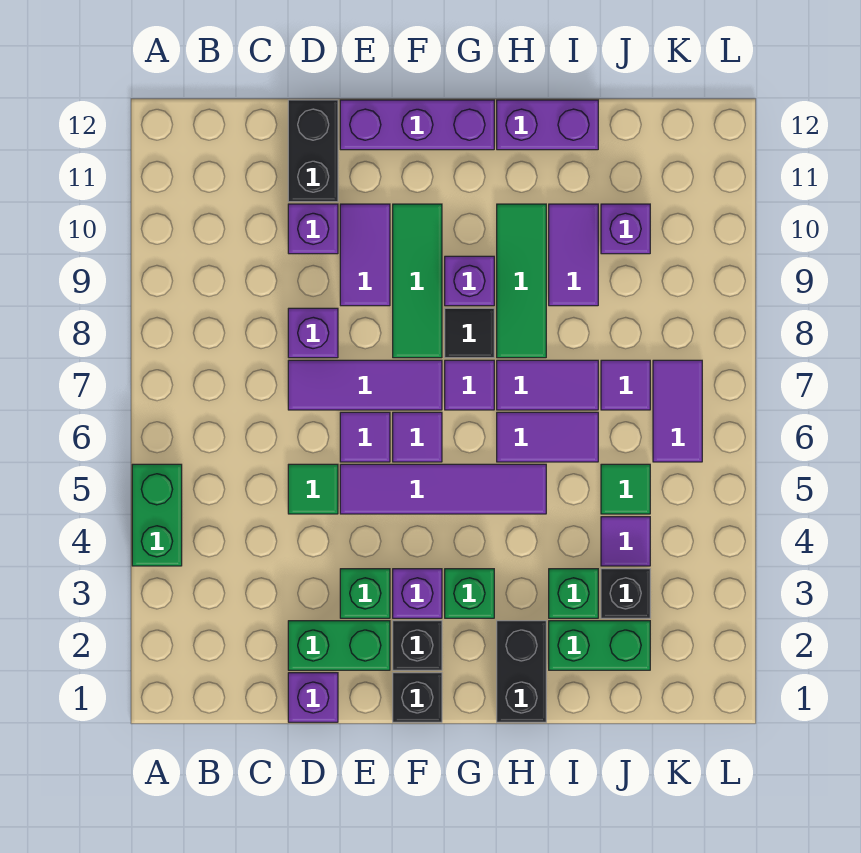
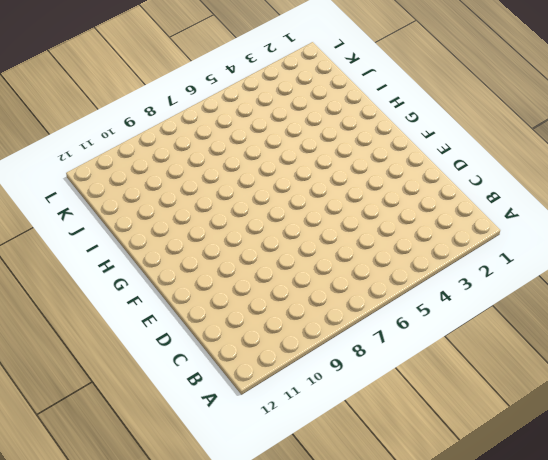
none -> green 1x2 brick [132,464,182,566]
none -> purple 1x1 brick [288,673,338,722]
none -> green 1x2 brick [288,621,390,670]
none -> green 1x1 tile [288,464,338,514]

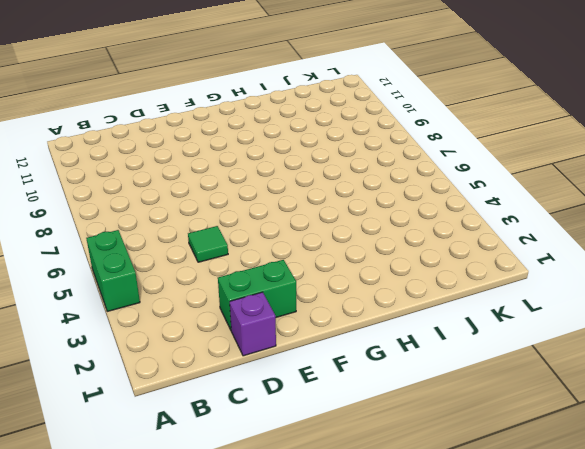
none -> purple 1x3 tile [288,360,442,410]
none -> purple 1x1 brick [288,308,338,358]
none -> purple 1x1 brick [288,204,338,254]
none -> black 1x2 brick [288,100,338,202]

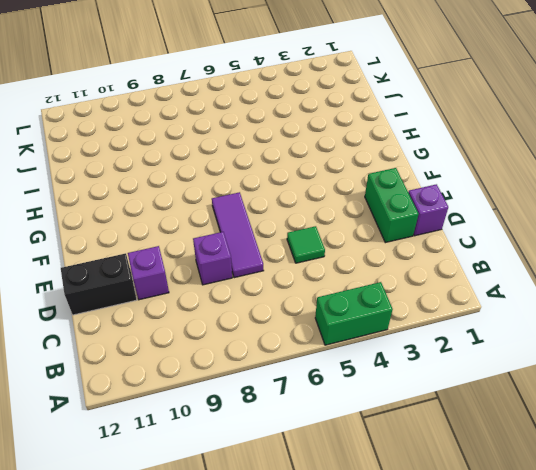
none -> green 1x1 brick [340,569,390,618]
none -> purple 1x4 tile [340,464,546,514]
none -> purple 1x1 tile [340,412,390,462]
none -> purple 1x2 tile [340,204,390,306]

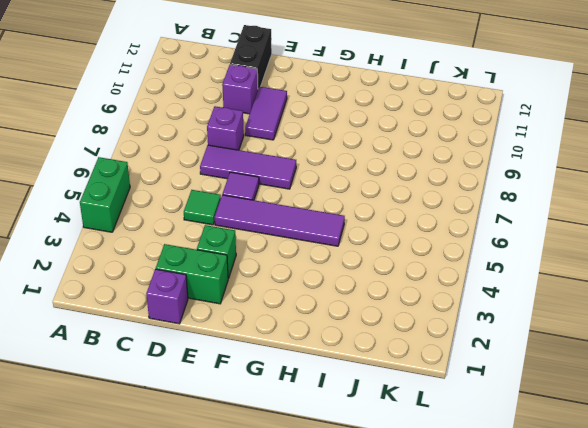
none -> purple 1x3 brick [340,100,494,150]
none -> black 1x1 brick [393,673,442,722]
none -> black 1x1 brick [393,621,442,670]
none -> purple 1x1 brick [393,569,442,618]

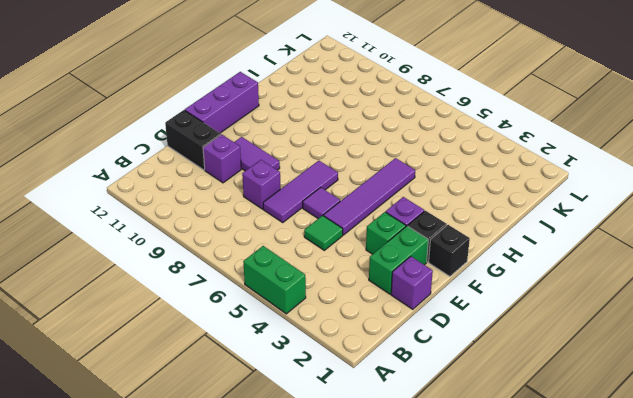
none -> purple 1x1 tile [393,412,442,462]
none -> green 1x3 tile [393,204,442,358]
none -> green 1x1 brick [445,569,494,618]
none -> purple 1x1 tile [445,360,494,410]

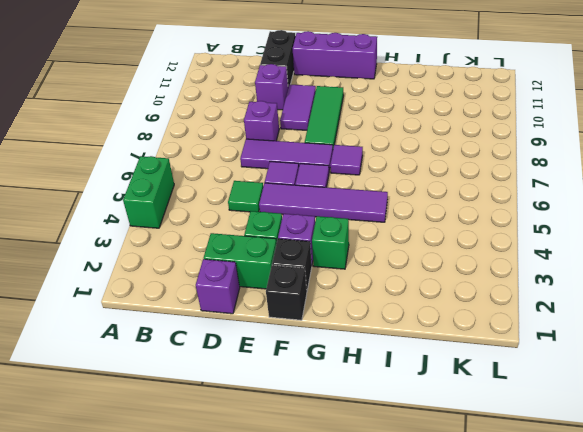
none -> black 1x1 tile [445,308,494,358]
none -> purple 1x1 brick [445,256,494,306]
none -> black 1x2 brick [497,621,546,722]
none -> purple 1x2 tile [497,412,598,462]

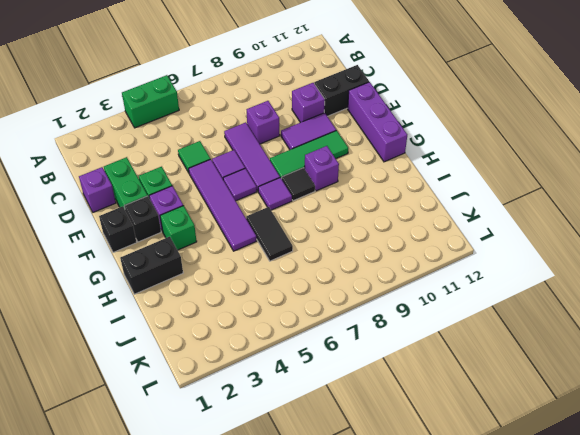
black 1x2 tile [246,207,293,261] -> purple 1x2 tile [497,412,598,462]
none -> purple 1x2 tile [497,360,598,410]
none -> green 1x3 tile [497,204,546,358]
none -> purple 1x2 brick [497,100,598,150]
none -> green 1x2 brick [549,621,650,670]

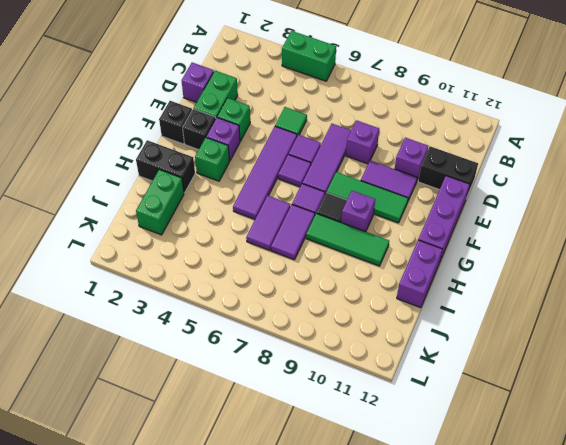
none -> green 1x1 brick [549,569,598,618]
none -> purple 1x2 tile [549,204,598,306]
none -> black 1x1 brick [601,569,650,618]
none -> purple 1x1 tile [601,517,650,566]

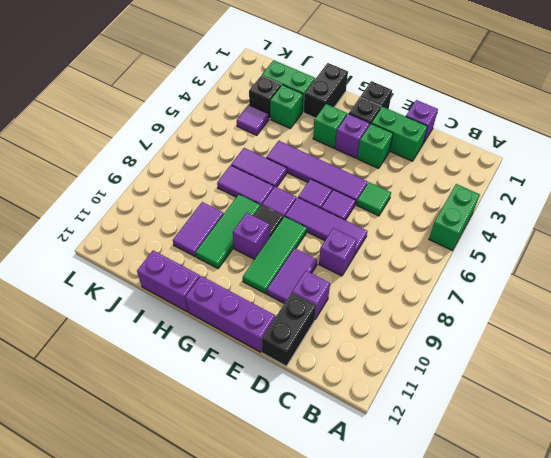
none -> green 1x1 tile [601,464,650,514]
none -> purple 1x1 tile [601,360,650,410]
none -> purple 1x1 brick [601,204,650,254]
none -> purple 1x2 tile [653,360,702,462]

